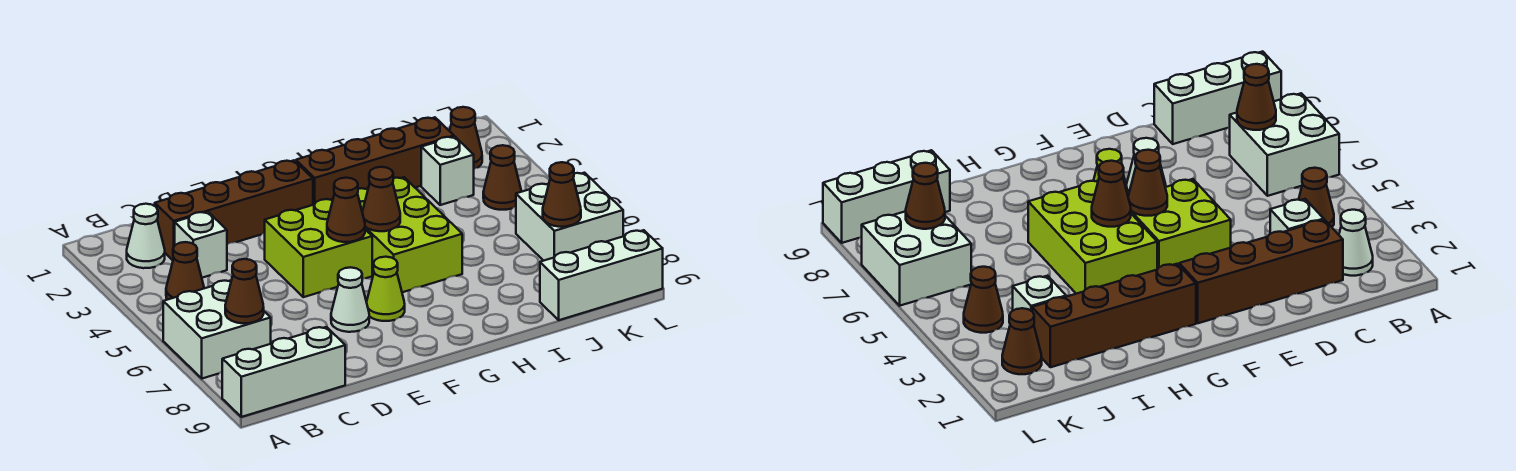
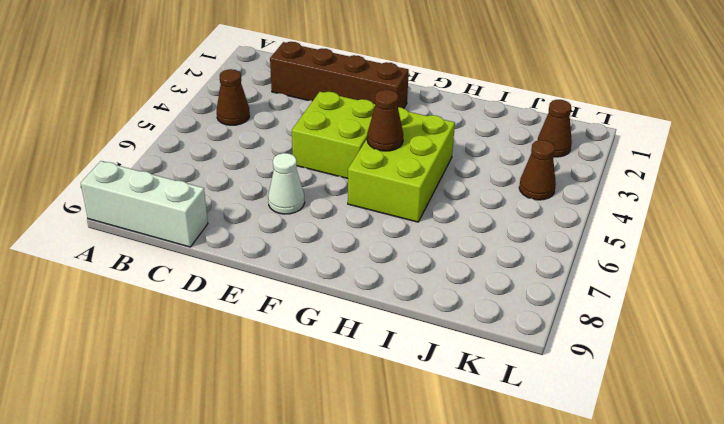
none -> white 2x2 brick [163,281,271,379]
none -> white 1x1 cone [127,204,165,268]
none -> white 1x1 brick [175,212,227,278]

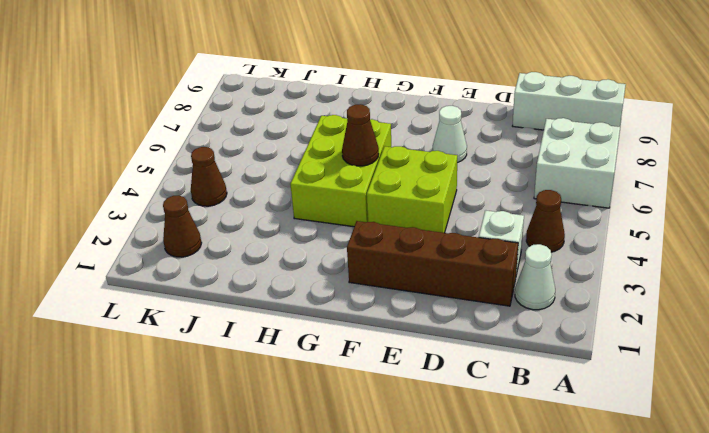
none -> lime 1x1 cone [367,257,405,321]
none -> brown 1x4 brick [296,117,454,205]
none -> white 1x1 brick [421,137,474,205]

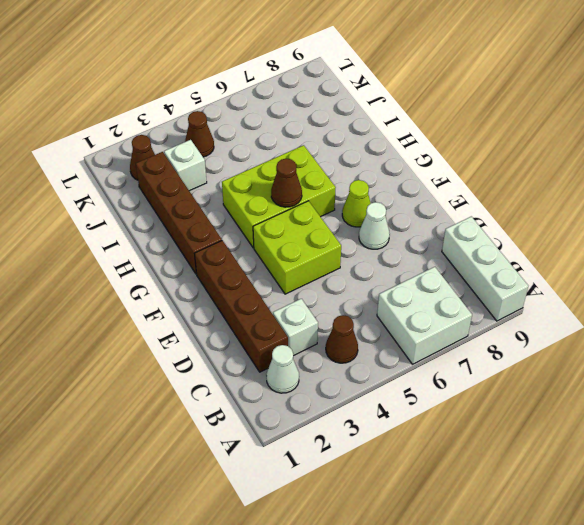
none -> white 1x3 brick [540,230,663,320]
none -> white 2x2 brick [516,173,623,261]
none -> brown 1x1 cone [225,259,264,323]

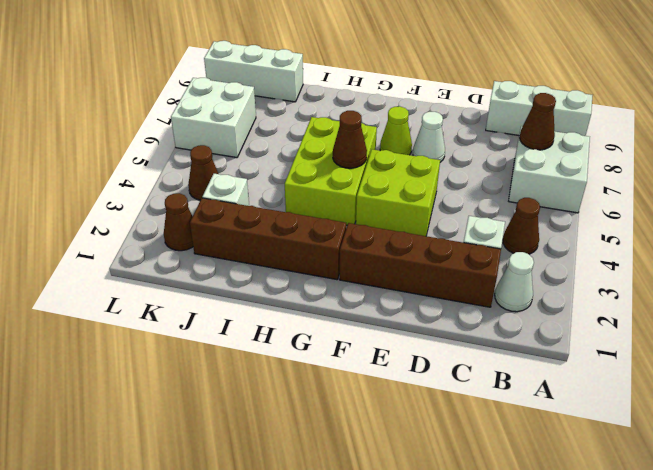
none -> brown 1x1 cone [327,178,365,242]
none -> brown 1x1 cone [543,162,581,227]

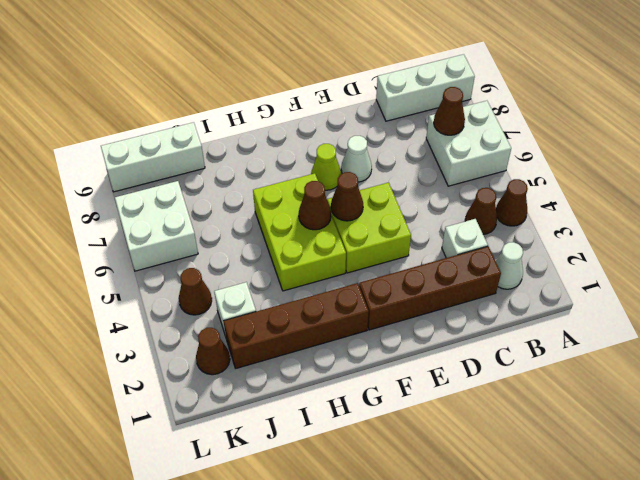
brown 1x1 cone [496,179,528,226] -> brown 1x1 cone moved to [543,162,581,227]

